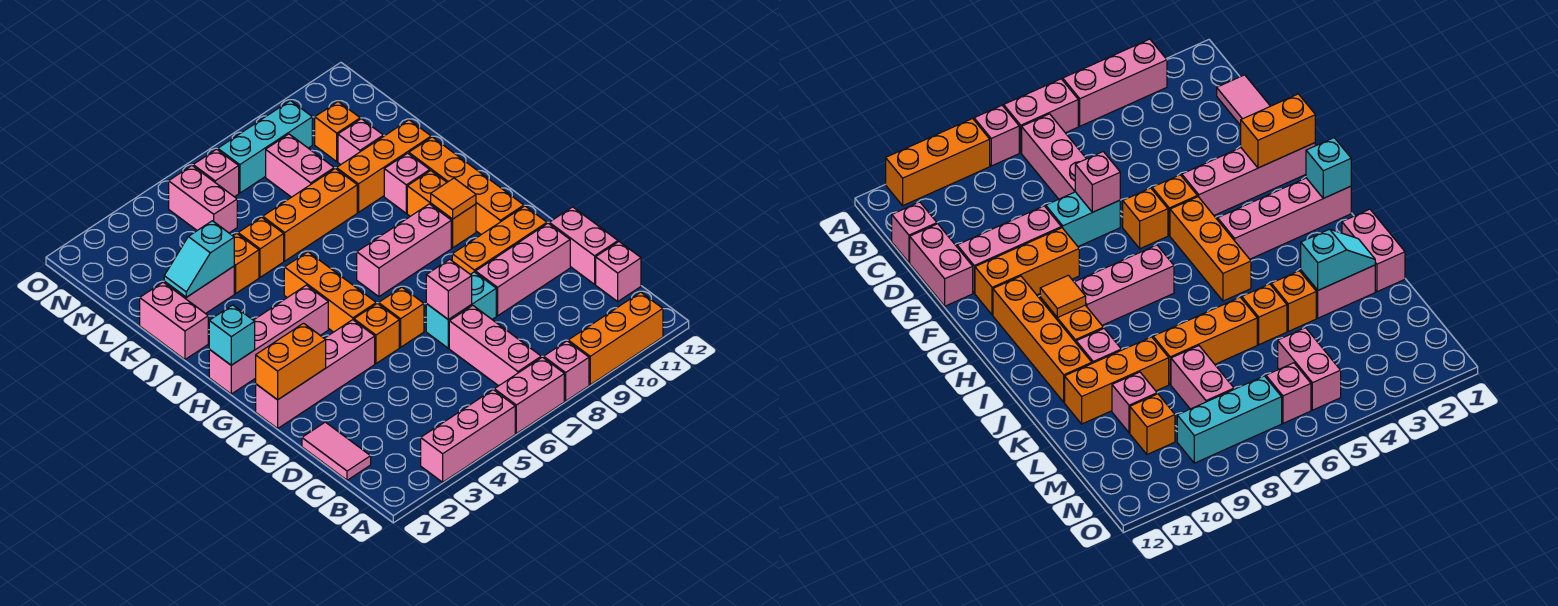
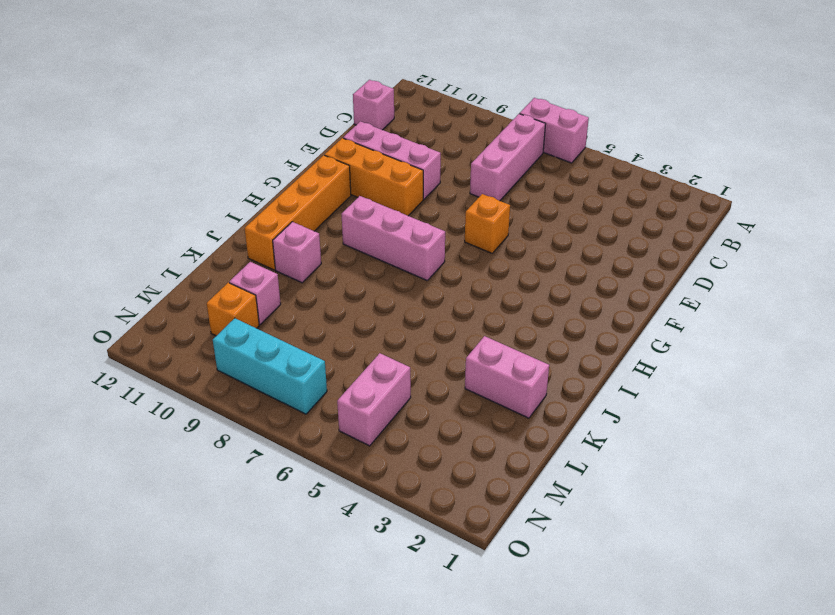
none -> pink 1x3 brick [421,390,515,482]
none -> pink 1x1 brick [544,341,589,401]
none -> orange 1x3 brick [568,292,663,385]
none -> pink 1x2 tile [302,422,371,480]

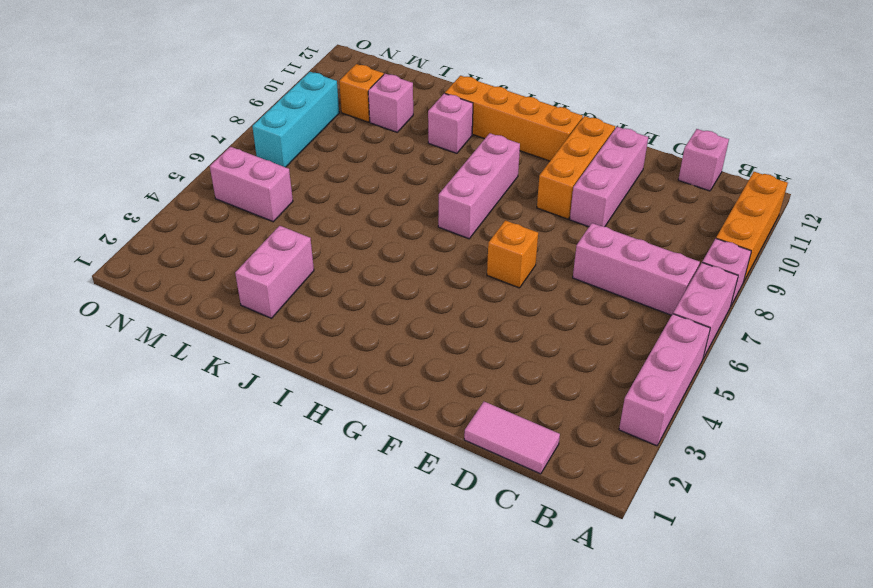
none -> pink 1x2 brick [549,207,618,284]
none -> cyan 1x2 brick [426,272,496,348]
none -> pink 1x4 brick [256,320,375,428]
none -> orange 1x1 brick [354,303,399,363]

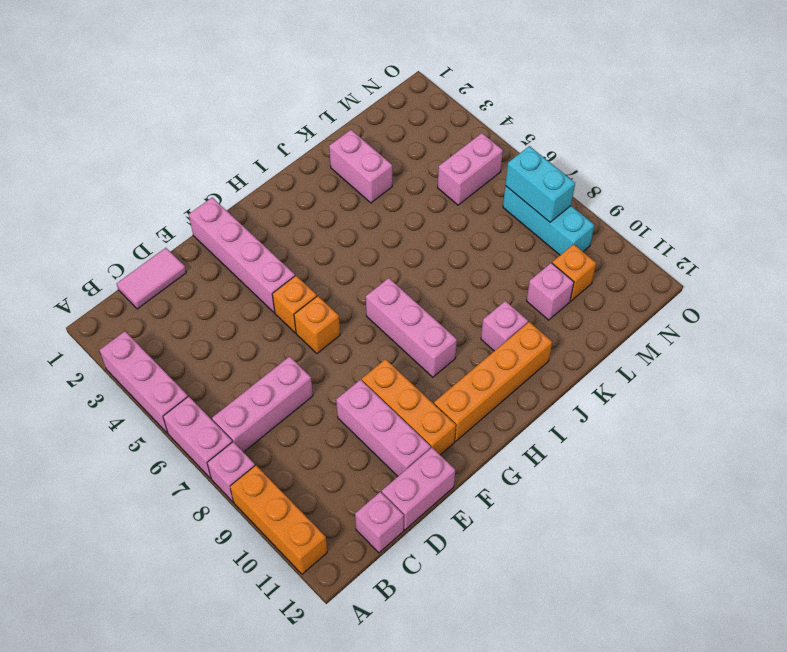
cyan 1x2 brick [505,146,575,222] -> cyan 1x2 brick moved to [426,272,496,348]
none -> orange 1x3 brick [284,252,376,332]
none -> pink 1x4 brick [209,285,328,394]
none -> orange 1x2 brick [407,171,476,248]
none -> pink 1x2 brick [140,282,208,359]

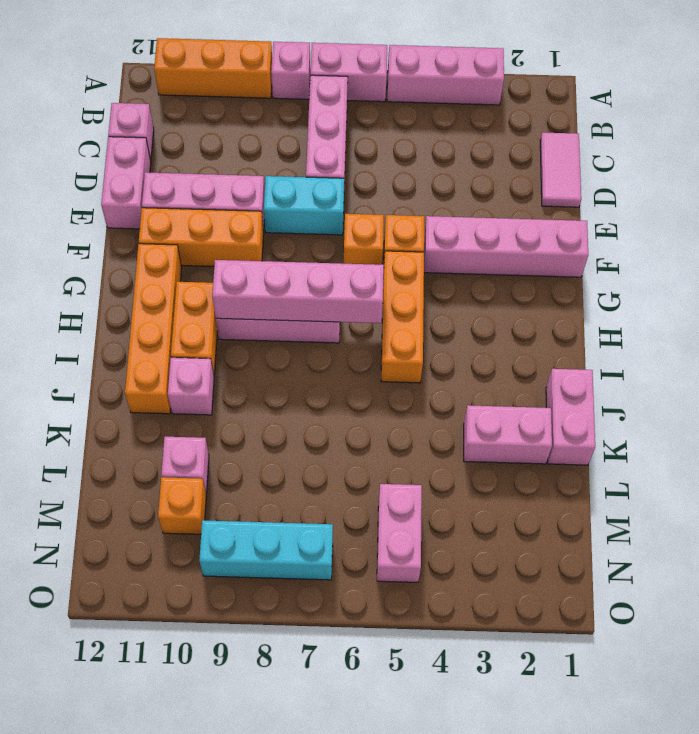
pink 1x4 brick [212,260,384,323] -> pink 1x4 brick moved to [209,285,328,394]
none -> orange 1x1 brick [234,234,259,294]
none -> orange 1x1 brick [238,217,284,277]
none -> orange 1x3 brick [263,168,357,261]
none -> orange 1x3 brick [336,120,431,212]

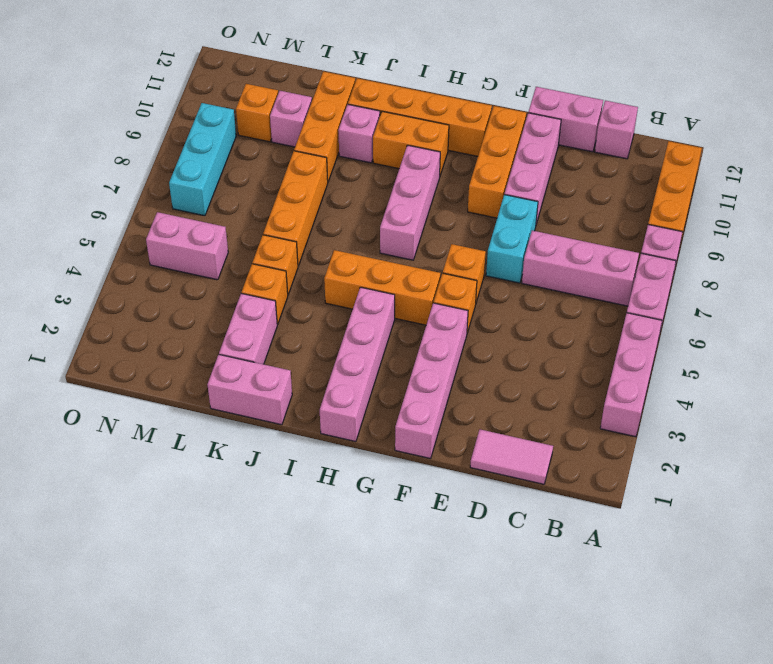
none -> pink 1x2 brick [266,134,334,197]
none -> pink 1x1 brick [193,149,239,197]
none -> pink 1x1 brick [426,259,472,320]
none -> orange 1x2 brick [256,323,326,400]

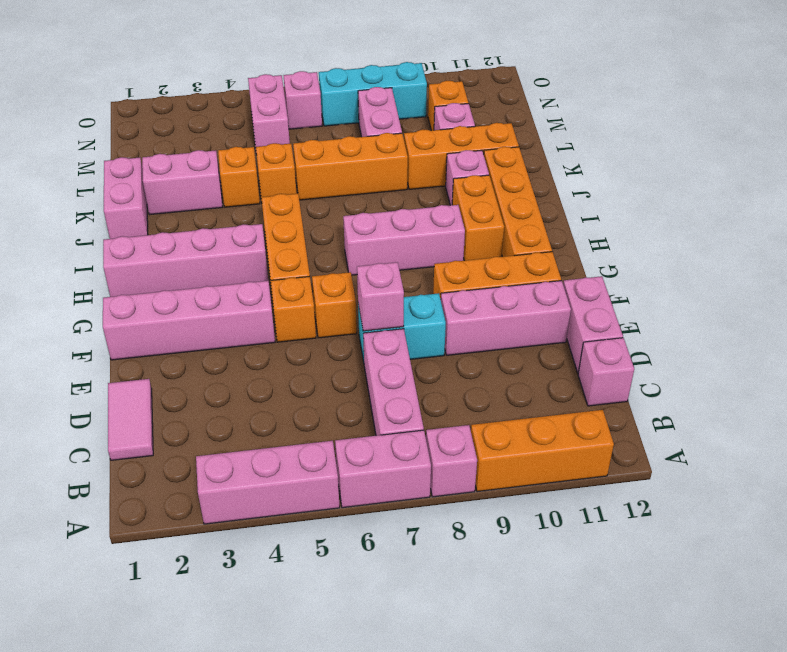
none -> orange 1x2 brick [256,323,326,400]
none -> cyan 1x1 brick [209,305,255,365]
none -> orange 1x1 tile [431,178,476,219]
none -> cyan 1x2 slope [164,221,234,297]

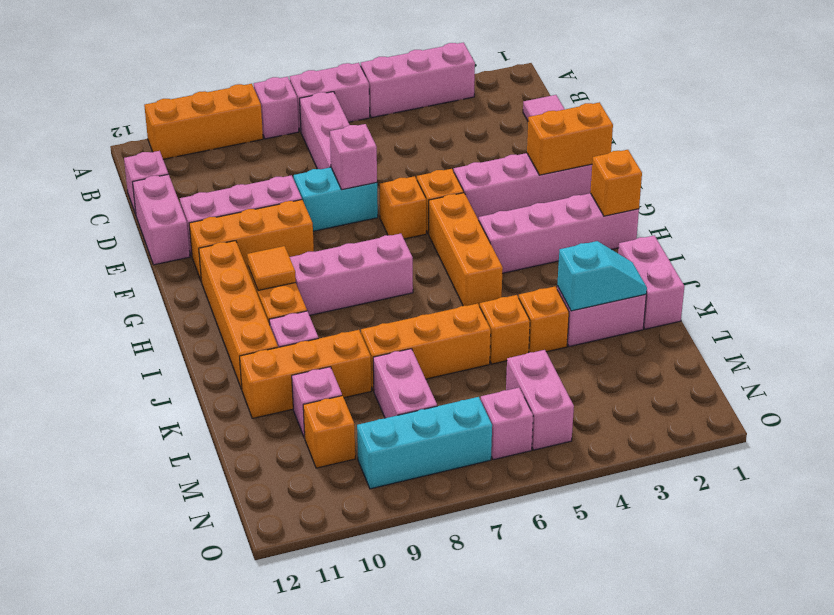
orange 1x1 brick [590,150,642,216] -> cyan 1x1 brick [209,305,255,365]

